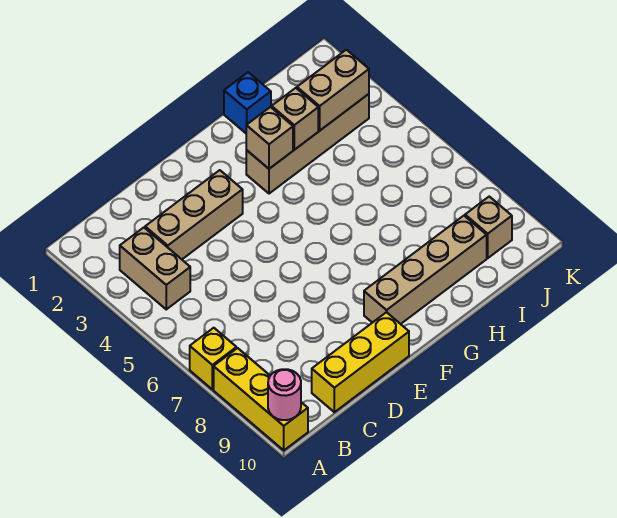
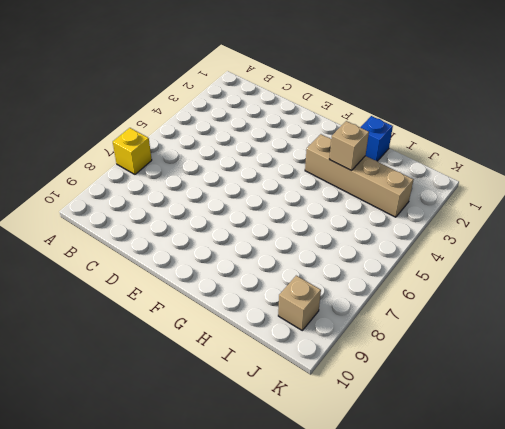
none -> yellow 1x3 brick [214,348,308,450]
none -> tan 1x2 brick [120,228,190,309]
none -> tan 1x3 brick [145,170,243,259]

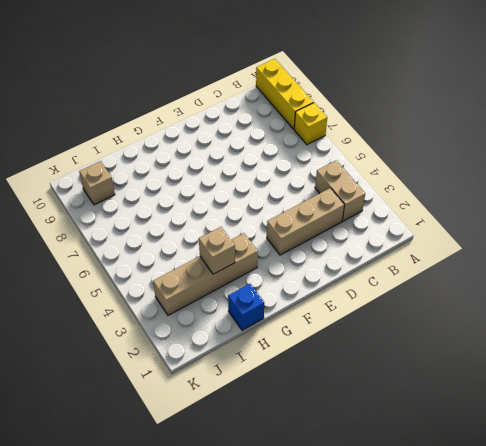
none -> yellow 1x3 brick [312,312,409,412]
none -> tan 1x4 brick [364,216,487,324]
none -> pink 1x1 round brick [268,369,301,420]

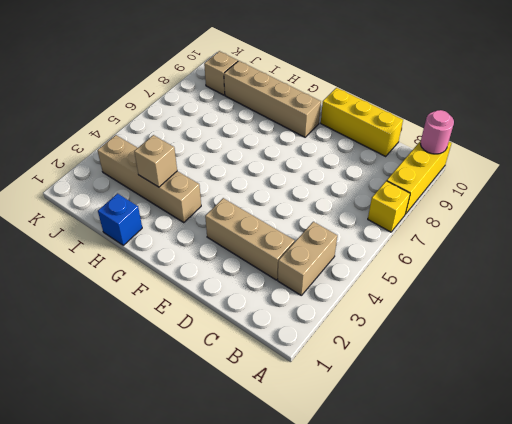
none -> tan 1x1 brick [246,107,293,169]
none -> tan 1x2 brick [297,50,369,130]

